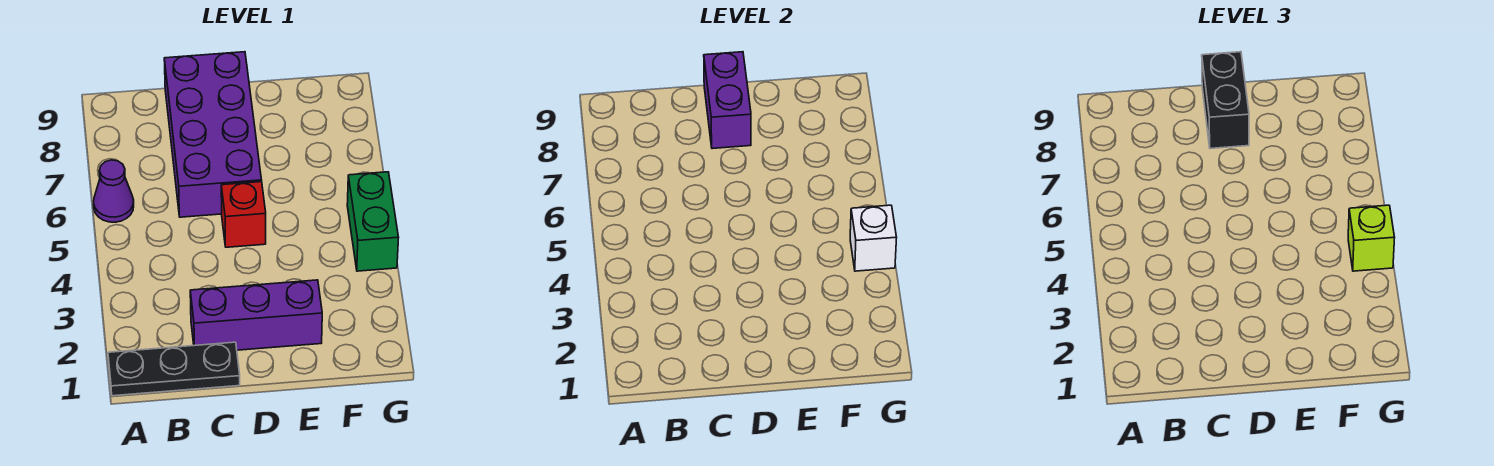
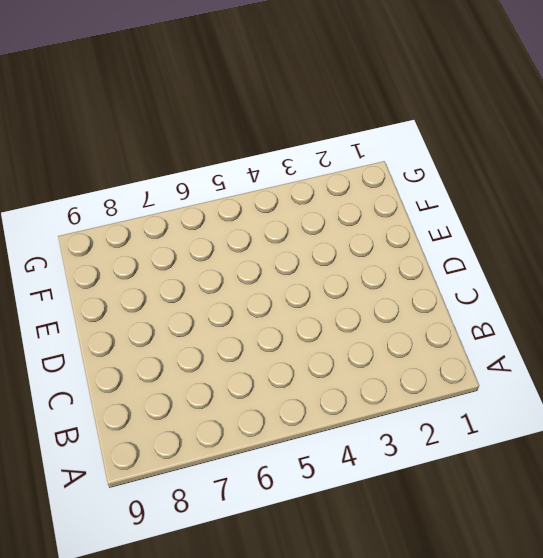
none -> black 1x3 plate [108,342,240,396]
none -> purple 1x1 cone [94,160,134,222]

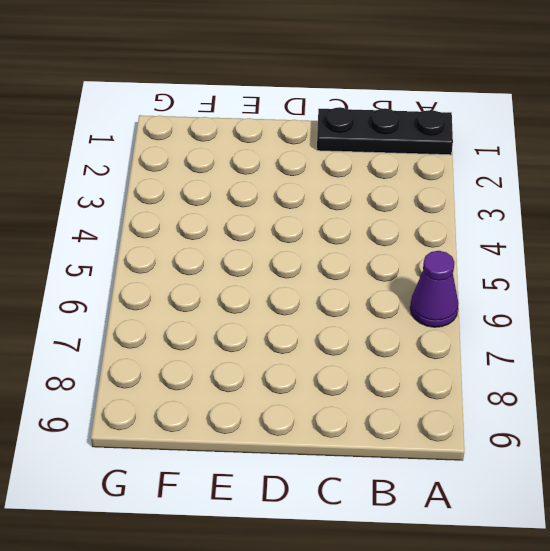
none -> purple 1x3 brick [190,280,322,350]
none -> purple 2x4 brick [164,52,262,217]

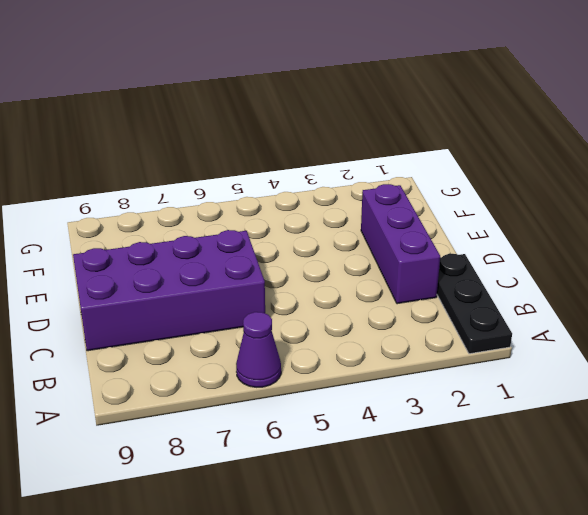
none -> red 1x1 brick [221,182,266,247]
none -> green 1x2 brick [347,172,399,271]

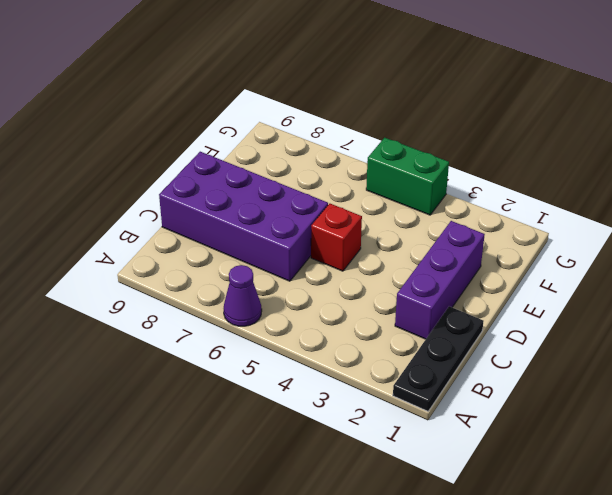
none -> purple 1x2 brick [704,52,751,149]
none -> white 1x1 brick [850,205,897,271]

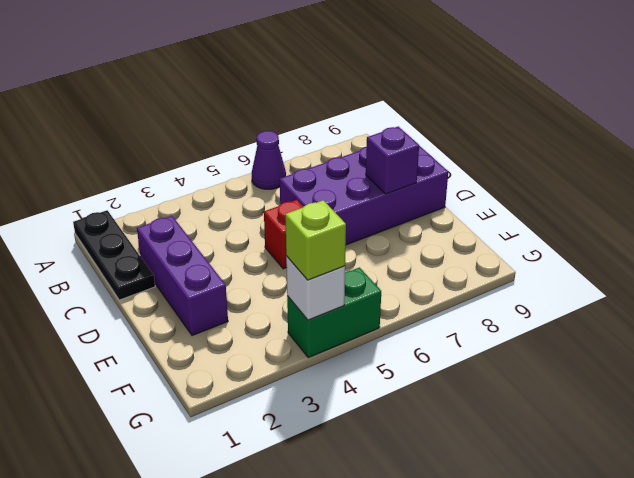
purple 1x1 brick [366,126,419,194] -> purple 1x2 brick [704,52,751,149]
none -> black 1x2 brick [1202,52,1249,149]

